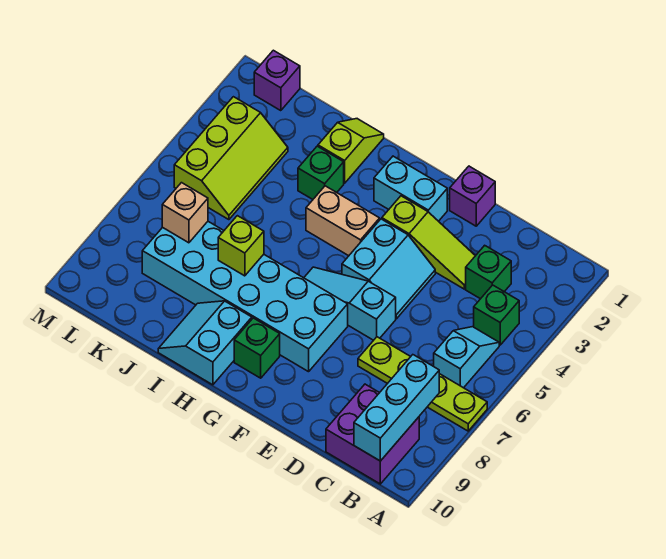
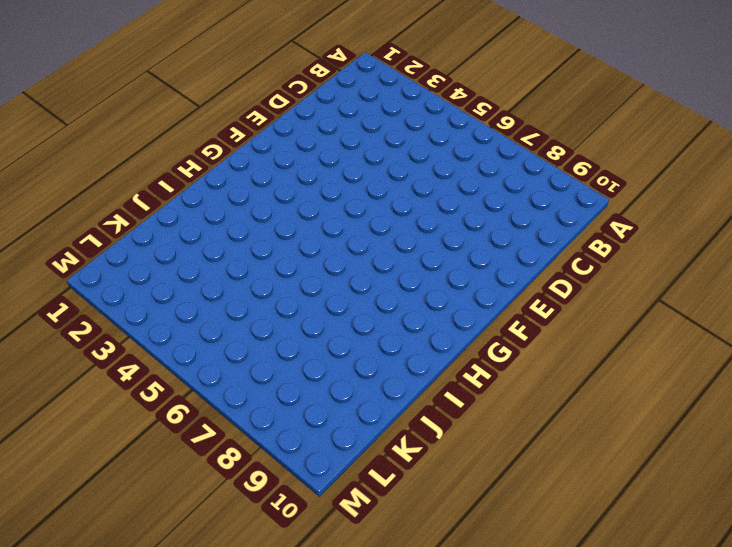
none -> lime 1x4 plate [358,337,487,431]
none -> green 1x1 brick [474,285,519,345]
none -> cyan 1x2 slope [434,327,499,388]

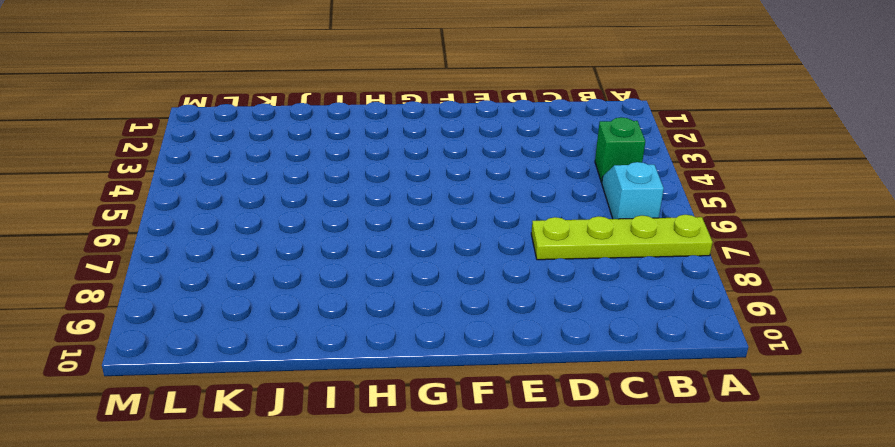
none -> purple 2x2 brick [326,384,419,484]
none -> green 1x1 brick [466,245,511,299]
none -> lime 1x3 slope [382,196,475,289]

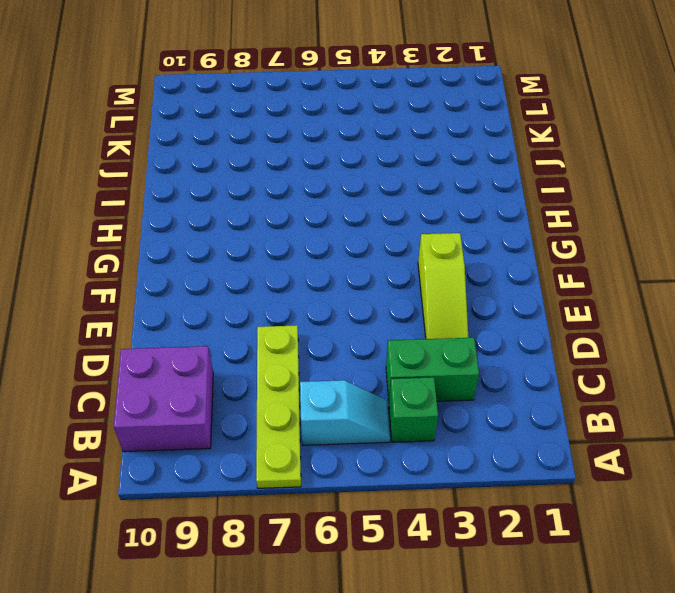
green 1x2 brick [386,338,479,401] -> green 1x1 brick [466,245,511,299]
none -> purple 1x1 brick [450,166,495,226]
none -> cyan 2x2 slope [342,219,435,319]
none -> cyan 1x3 slope [304,267,396,340]

